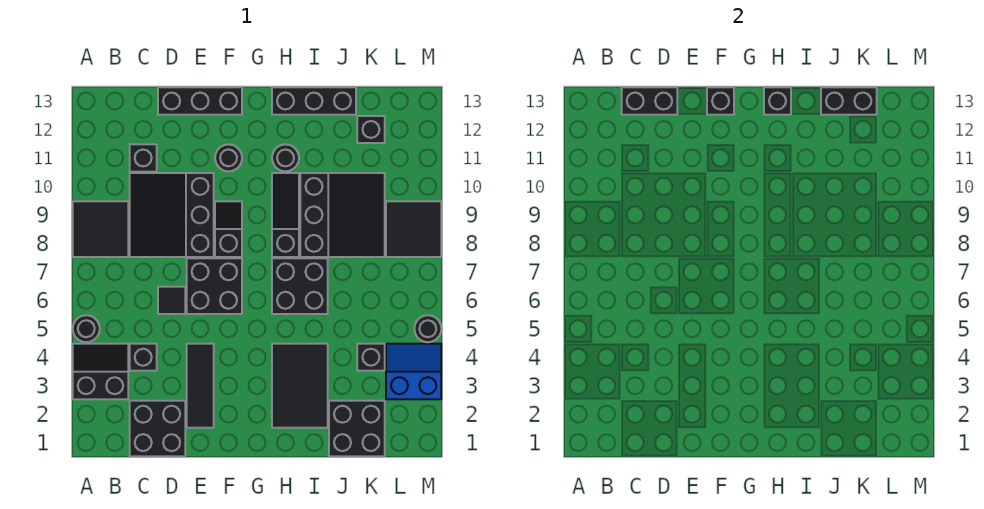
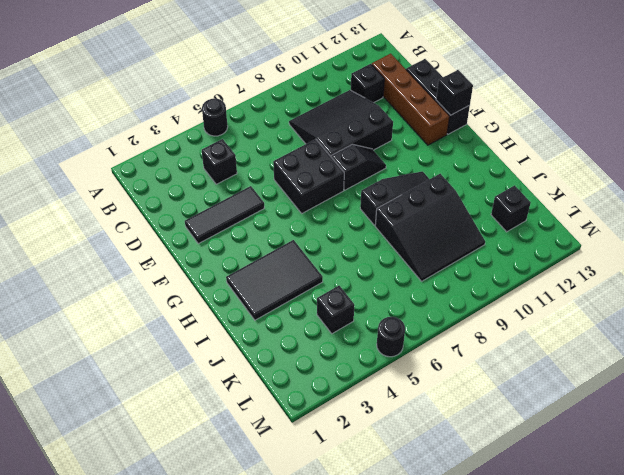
brown 1x4 brick [372,54,450,145] -> none
none -> black 2x2 slope [73,344,128,399]
none -> black 2x2 tile [73,201,128,257]
none -> black 2x2 brick [130,401,185,456]

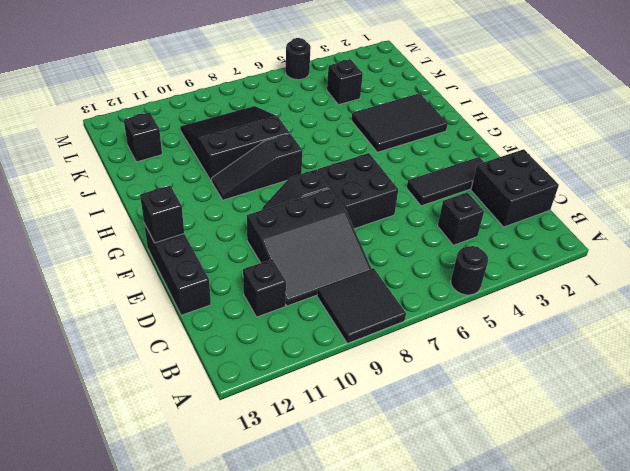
none -> black 2x2 slope [73,344,128,399]
none -> black 1x1 tile [158,287,185,314]
none -> black 1x1 round brick [215,144,242,171]

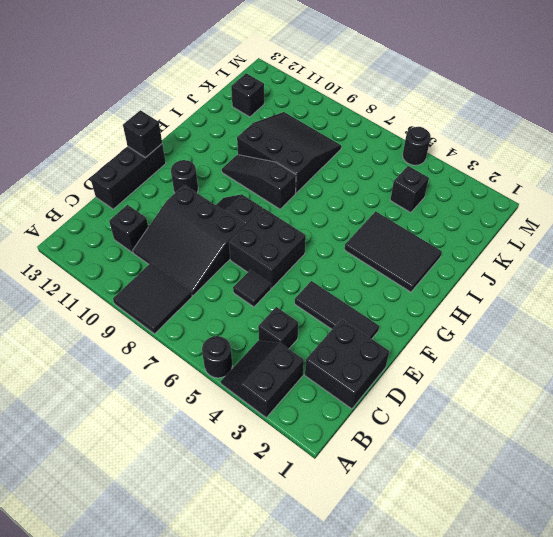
none -> black 2x2 brick [272,258,328,314]
none -> black 1x1 round brick [272,144,299,171]
none -> black 1x3 brick [272,87,356,115]

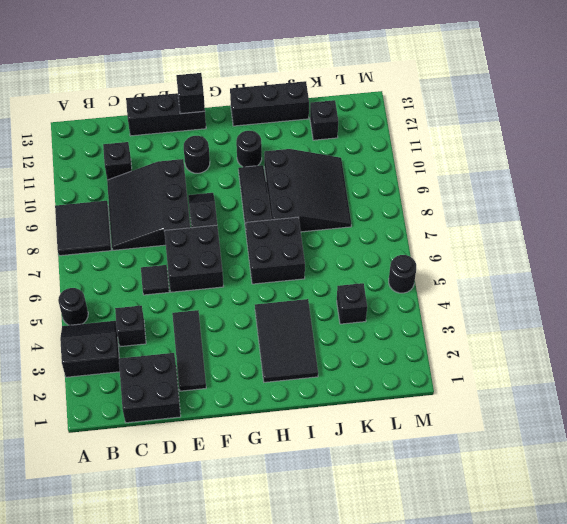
none -> black 2x2 brick [329,401,385,456]
none -> blue 2x2 slope [386,344,441,399]
none -> black 2x2 tile [386,201,441,257]

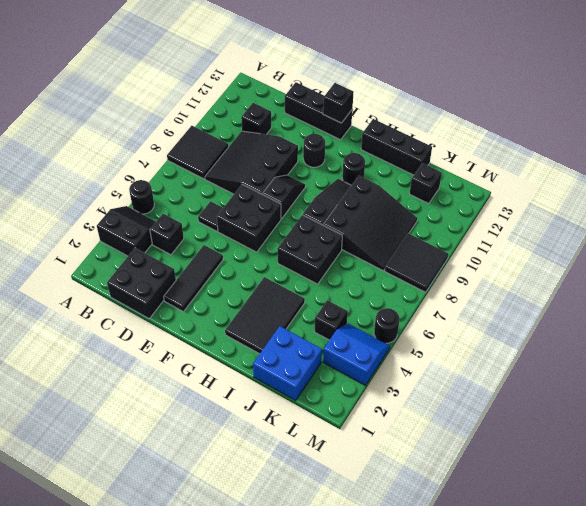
blue 2x2 brick [253,326,322,400] -> black 2x2 brick [329,401,385,456]
none -> black 1x2 brick [622,87,677,115]
none -> black 1x1 brick [764,87,791,115]
none -> black 1x2 brick [821,87,877,115]

